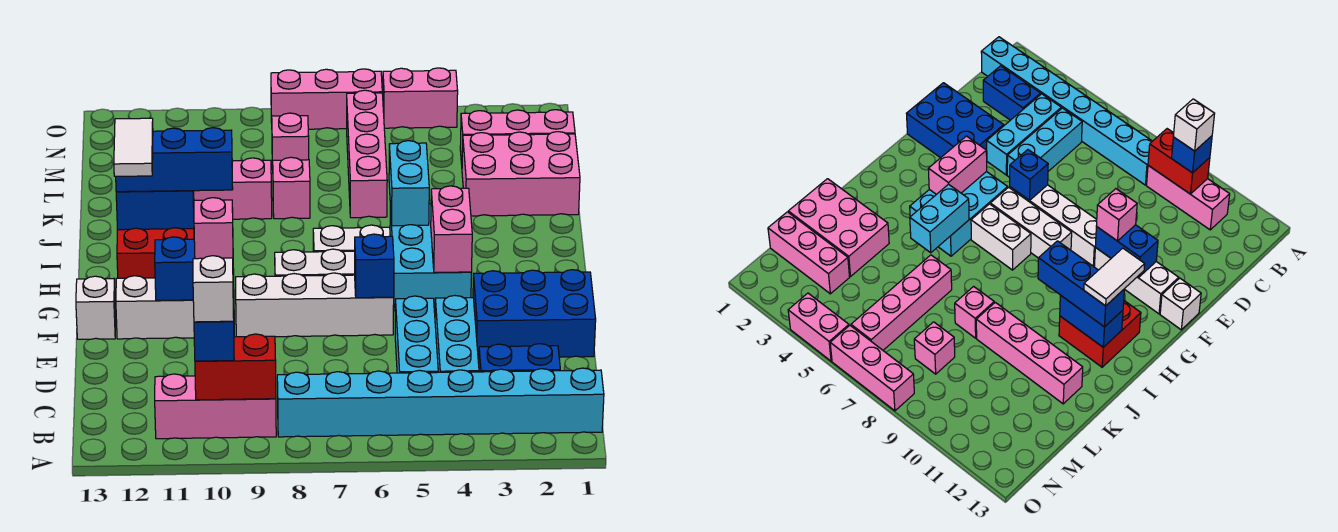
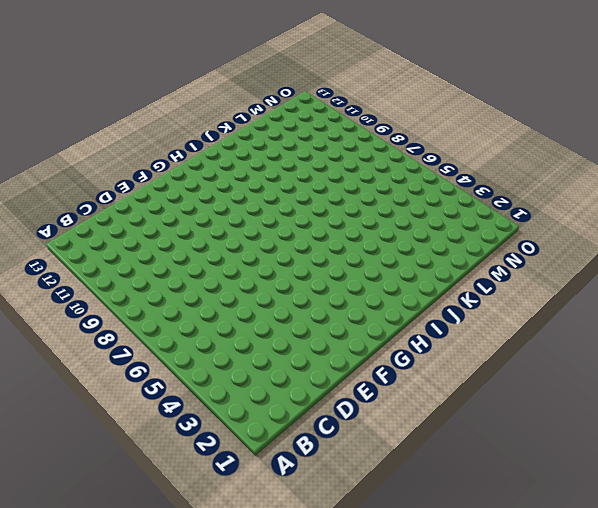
none -> cyan 1x8 brick [277,368,604,437]
none -> pink 1x3 brick [155,374,276,439]
none -> blue 1x2 brick [479,344,560,372]
none -> cyan 1x3 brick [435,295,479,372]

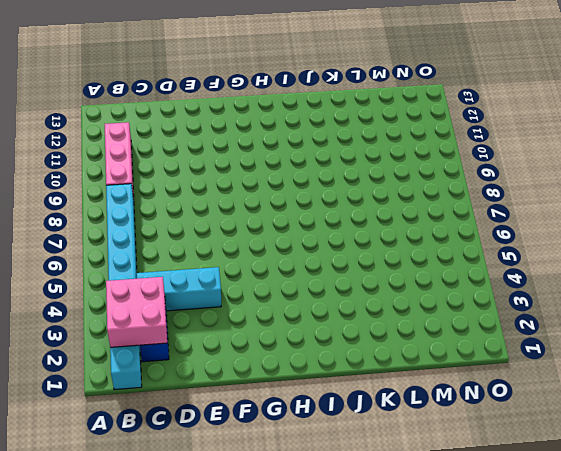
pink 2x2 brick [106,277,167,347] -> none
none -> cyan 1x3 brick [395,296,438,373]
none -> blue 2x3 brick [473,270,596,358]
none -> white 1x4 brick [236,273,394,337]
none -> white 1x3 brick [116,276,234,339]

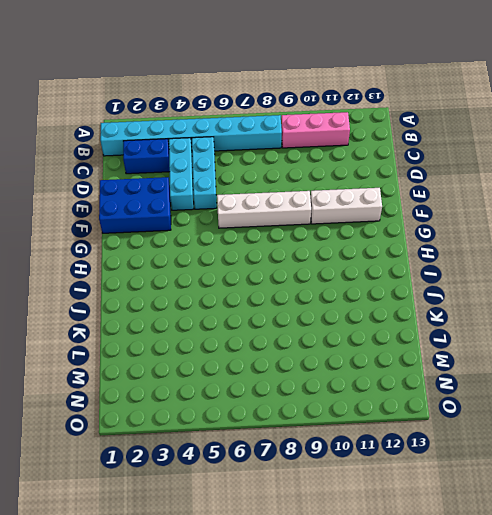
none -> white 1x1 brick [76,276,116,339]
none -> cyan 2x3 brick [390,204,471,311]
none -> white 1x3 brick [275,249,355,276]
none -> white 1x2 brick [313,225,390,252]

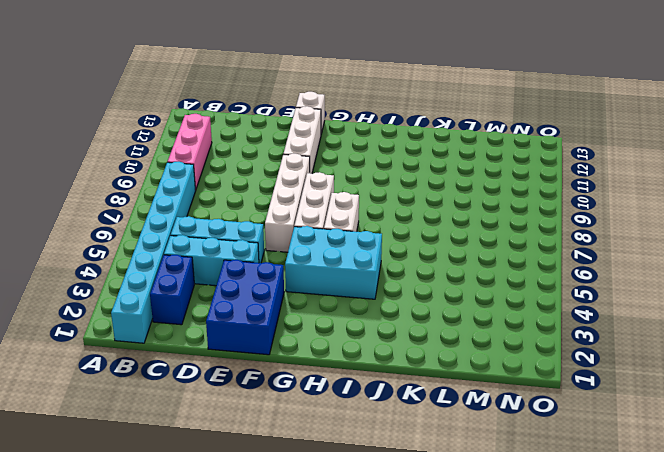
none -> red 2x2 brick [117,228,194,278]
none -> pink 2x3 brick [462,132,580,216]
none -> pink 1x4 brick [347,90,387,218]
none -> pink 1x1 brick [273,157,310,219]

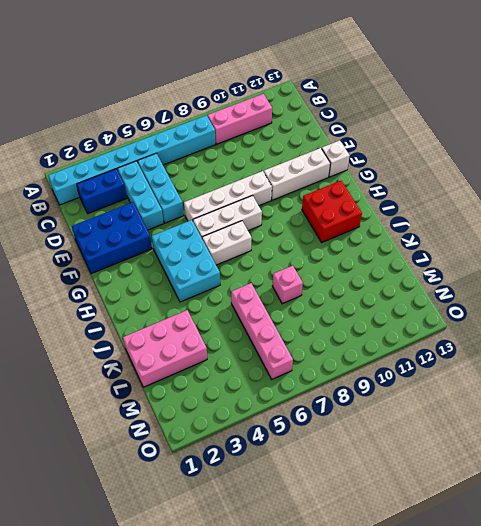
none -> pink 1x4 brick [194,158,272,219]
none -> pink 1x3 brick [460,110,575,164]
none -> pink 1x1 brick [272,113,309,169]
none -> pink 1x2 brick [383,68,458,128]

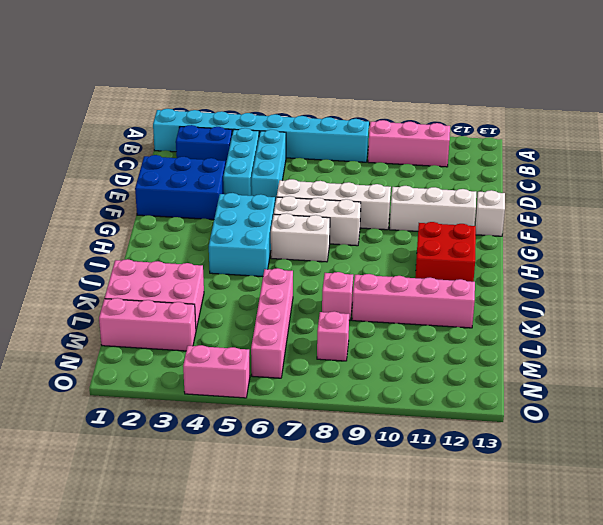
none -> pink 1x3 brick [271,69,382,129]
none -> red 1x2 brick [195,334,276,400]
none -> blue 1x1 brick [355,234,394,298]
none -> blue 1x2 brick [155,237,234,301]

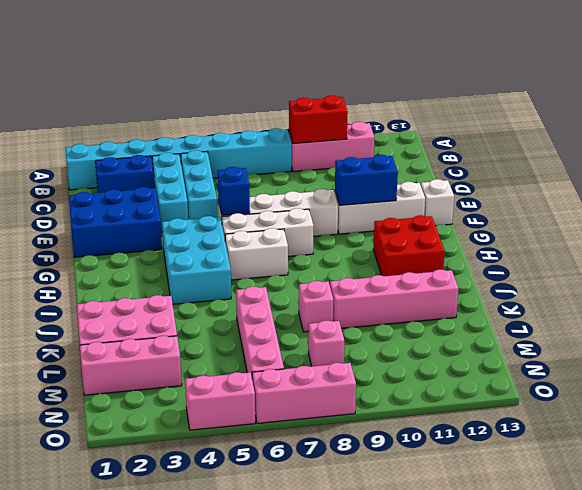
none -> pink 1x2 brick [431,186,472,273]
none -> cyan 1x2 brick [389,141,429,226]
none -> blue 1x2 brick [116,191,194,230]
none -> blue 1x1 brick [194,309,234,361]

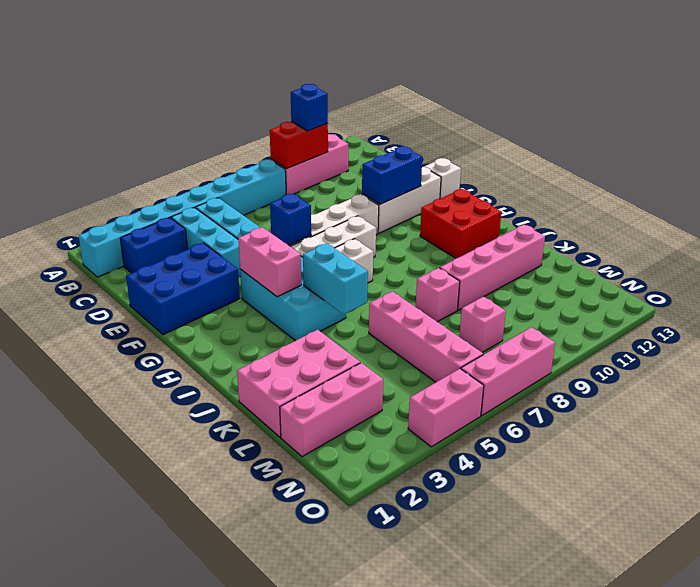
none -> blue 1x2 brick [116,191,194,230]
none -> pink 1x1 brick [194,198,233,259]
none -> blue 1x3 brick [116,128,233,192]
none -> white 1x1 brick [193,256,234,322]

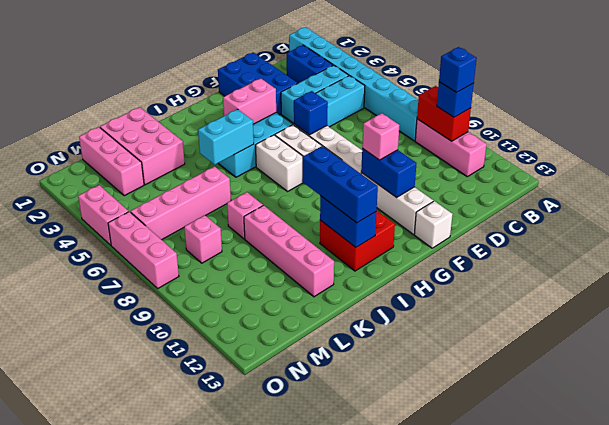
blue 1x1 brick [439,47,477,92] -> white 1x1 brick [193,256,234,322]
none -> white 1x2 tile [114,118,153,176]

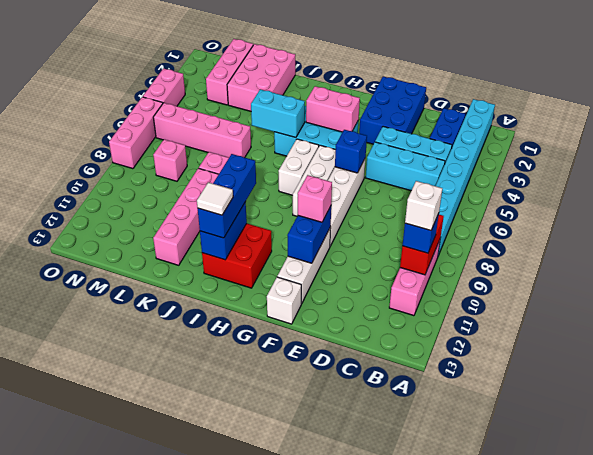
white 1x1 tile [197,182,233,215] -> white 1x2 tile [114,118,153,176]

